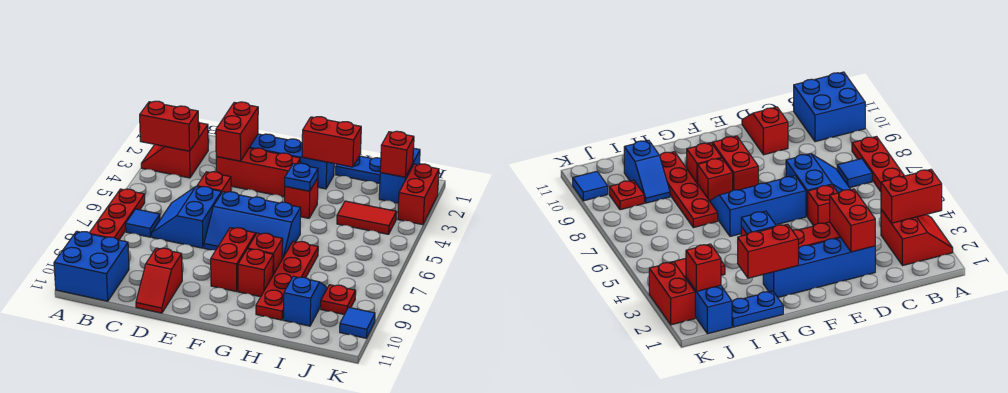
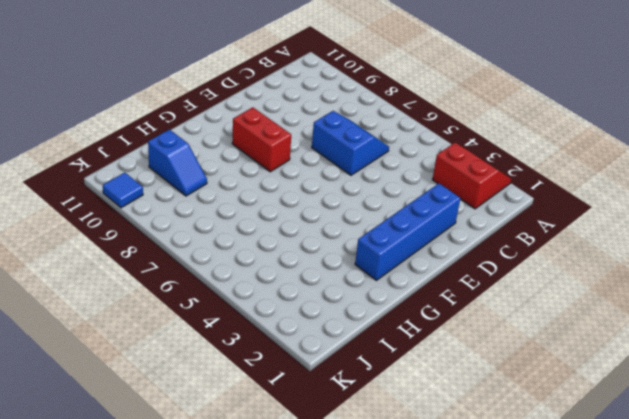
none -> red 1x3 plate [90,189,145,240]
none -> blue 2x2 brick [54,231,129,301]
none -> blue 1x1 tile [126,209,160,237]

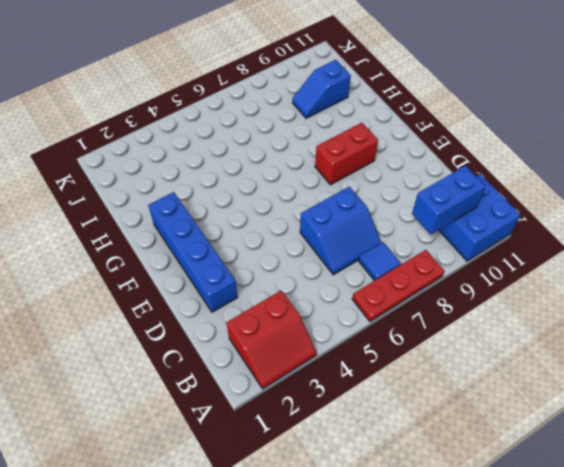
blue 1x2 brick [412,166,486,235] -> blue 1x2 brick moved to [379,148,420,203]
none -> red 1x3 brick [216,148,300,197]
none -> red 1x1 brick [197,172,231,193]
none -> red 1x2 slope [136,248,182,313]

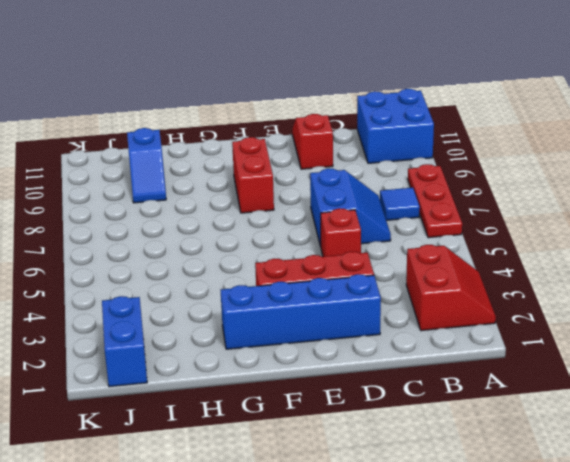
none -> blue 2x3 slope [204,192,301,259]
none -> red 1x1 brick [285,178,318,218]
none -> red 1x1 brick [248,233,283,275]

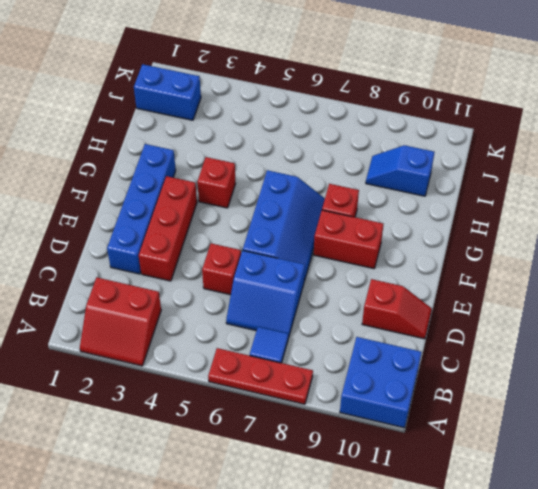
none -> red 1x1 brick [238,249,273,297]
none -> blue 1x2 plate [336,156,381,183]
none -> red 1x4 plate [256,241,318,320]

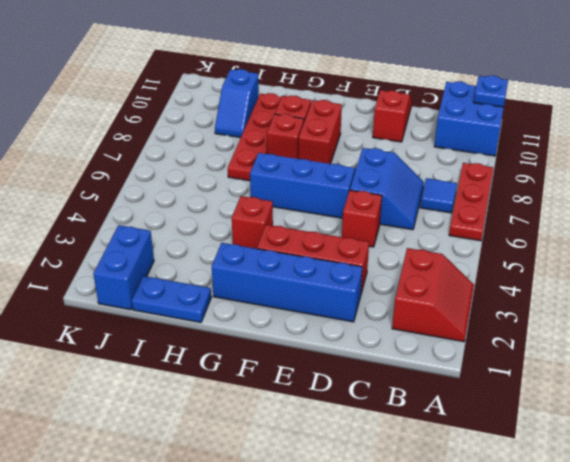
blue 1x1 plate [474,75,508,107] -> blue 1x1 plate moved to [285,163,318,191]
none -> red 1x2 tile [337,201,396,234]
none -> red 1x1 plate [321,285,356,315]
none -> red 1x2 brick [398,164,439,225]

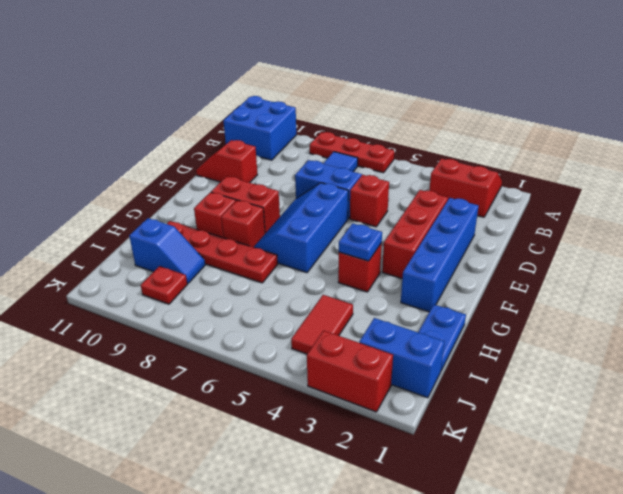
none -> blue 1x1 tile [340,307,375,338]
none -> red 1x2 brick [140,101,199,151]
none -> red 1x2 brick [216,102,258,161]

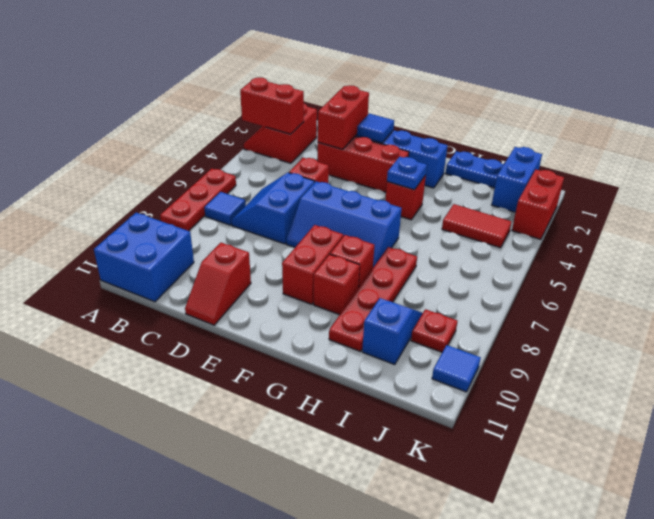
blue 1x1 tile [357,114,394,143] -> none
none -> red 1x2 brick [302,117,361,167]
none -> red 1x1 brick [380,131,414,177]

